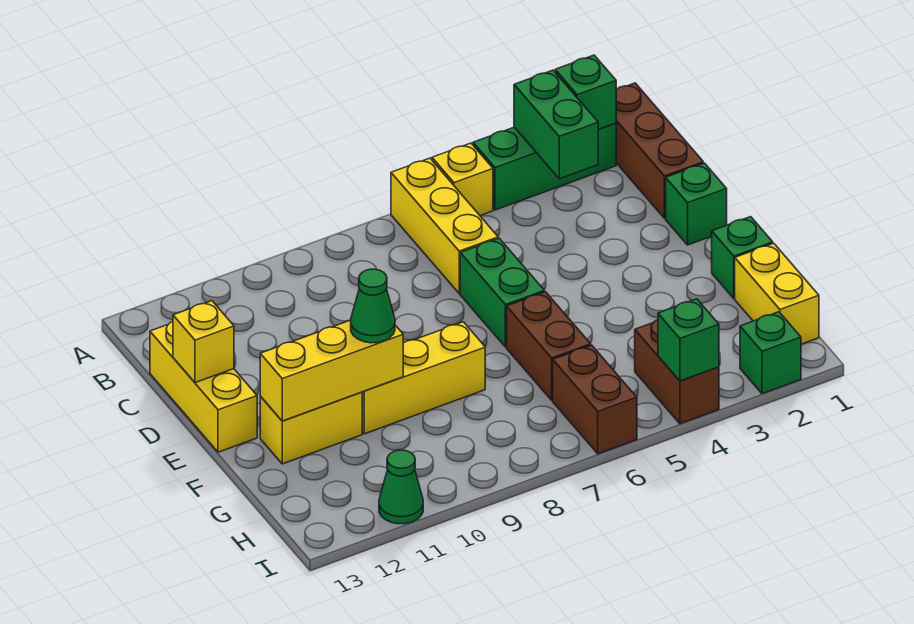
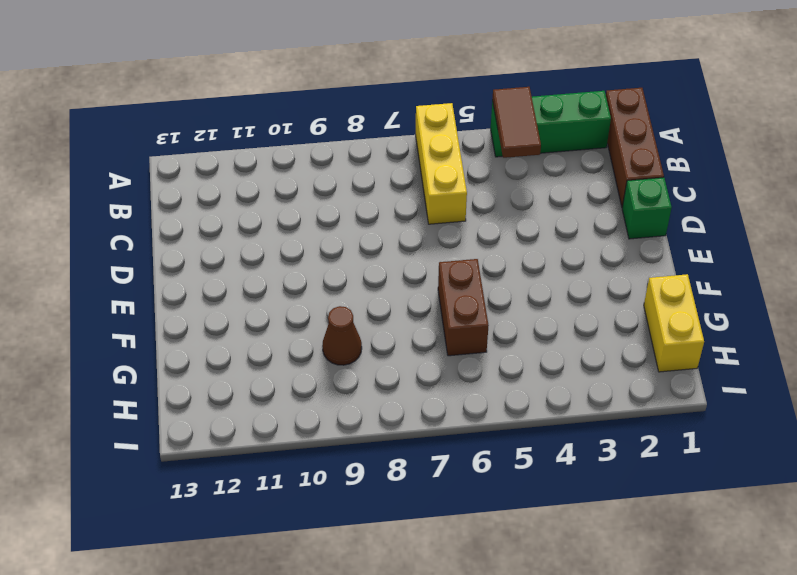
brown 1x2 tile [492,87,541,158] -> none
brown 1x1 cone [322,306,362,365] -> none
none -> yellow 1x1 brick [432,143,493,216]
none -> yellow 1x3 brick [150,322,257,452]
none -> green 1x2 brick [460,238,544,347]

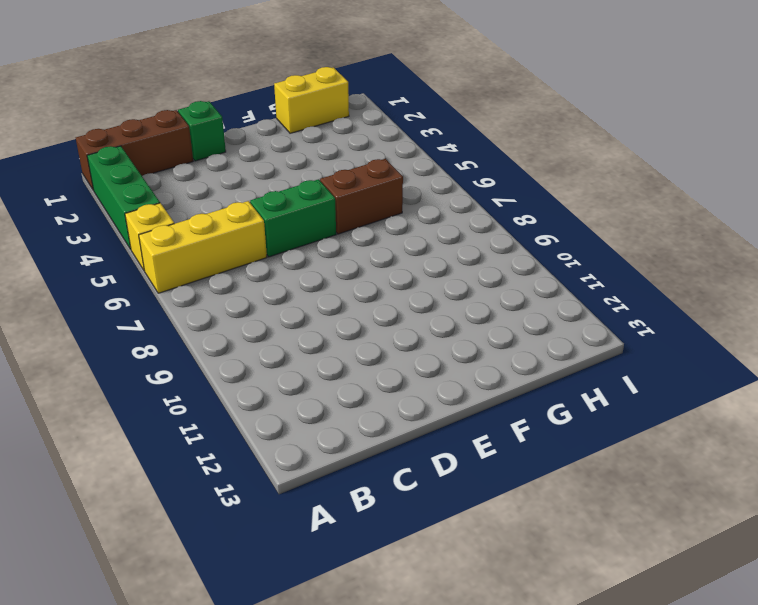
none -> yellow 1x3 brick [150,322,257,452]
none -> green 1x1 brick [712,217,773,298]
none -> yellow 1x3 brick [362,322,485,434]

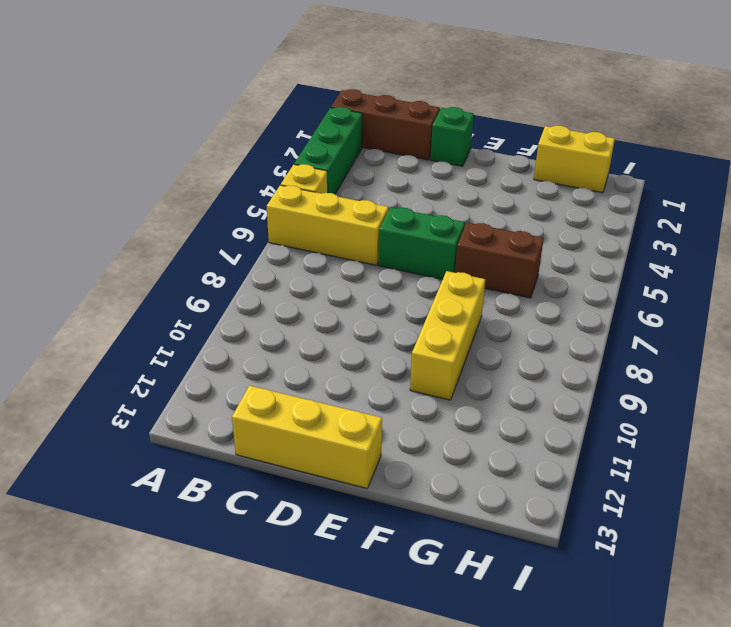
none -> green 1x1 brick [712,217,773,298]
none -> yellow 1x2 brick [260,392,362,464]
none -> brown 1x2 brick [635,320,719,424]

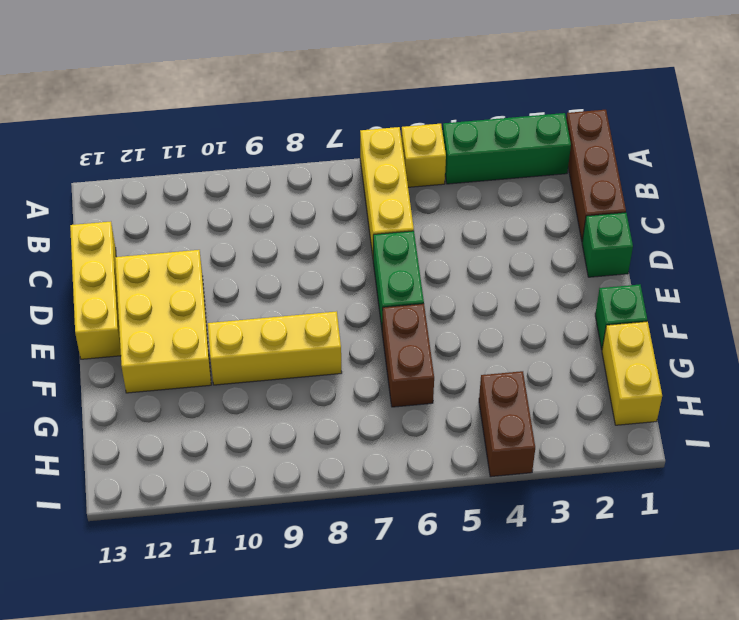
yellow 2x3 brick [115,250,211,393] -> yellow 1x2 brick [260,392,362,464]
none -> brown 1x2 brick [553,345,637,454]
none -> green 1x1 brick [740,312,801,394]
none -> green 1x1 cone [379,450,423,524]

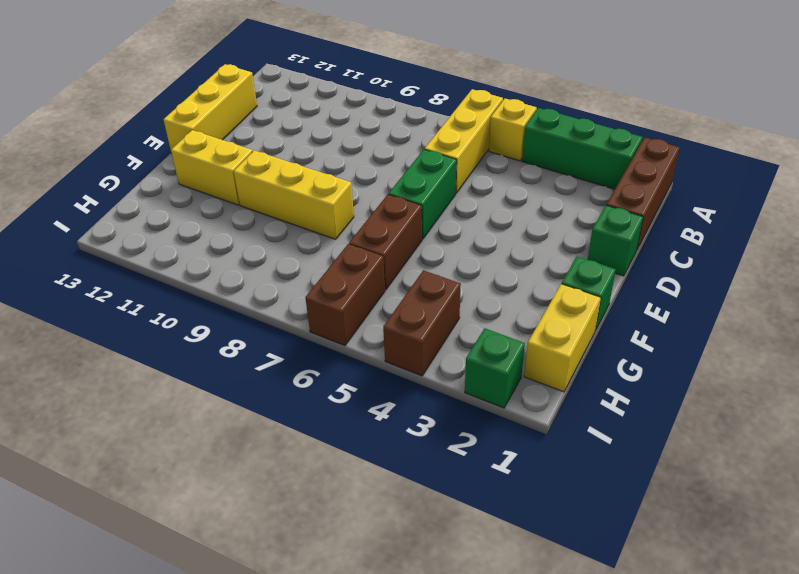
none -> green 1x1 cone [379,450,423,524]
none -> green 1x1 brick [555,55,616,129]
none -> green 1x2 brick [514,70,598,179]

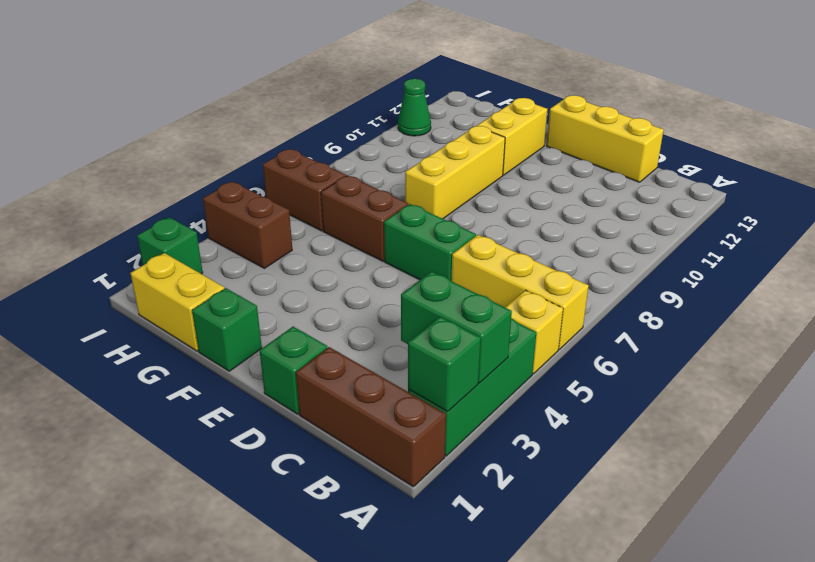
none -> yellow 1x1 brick [173,301,234,383]
none -> yellow 1x3 brick [260,320,403,421]
none -> green 1x1 brick [658,299,719,381]

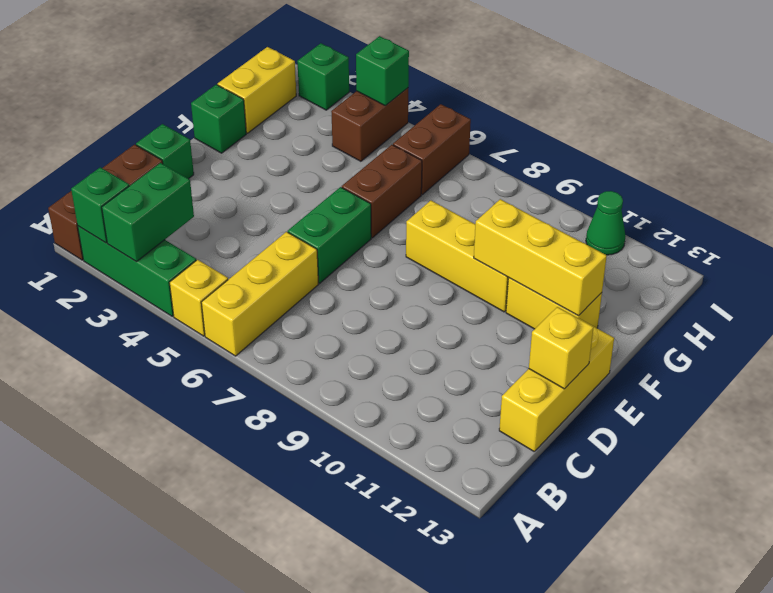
none -> green 1x1 cone [351,269,395,343]

